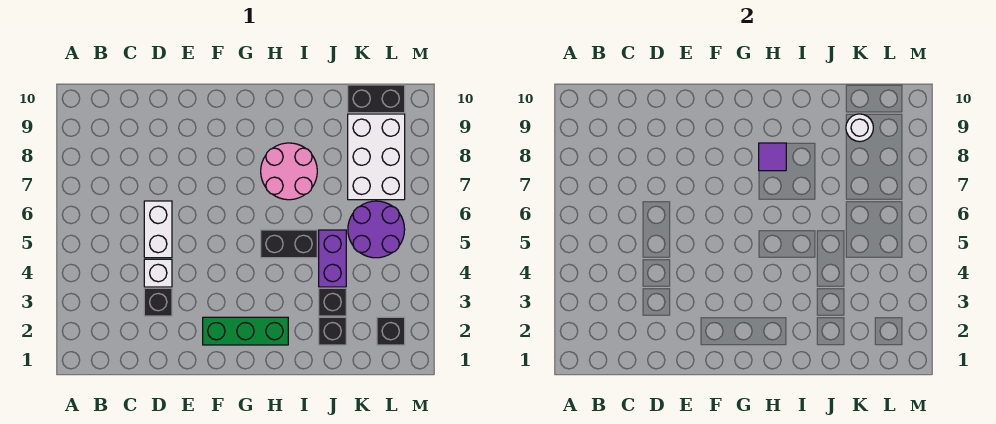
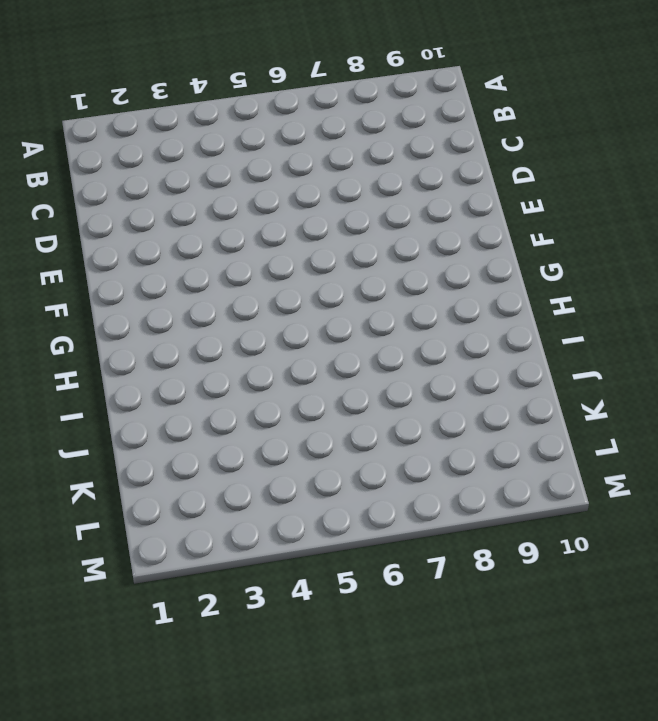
none -> black 1x1 brick [144,288,172,316]
none -> white 1x1 brick [144,259,172,287]
none -> white 1x2 brick [144,201,172,258]

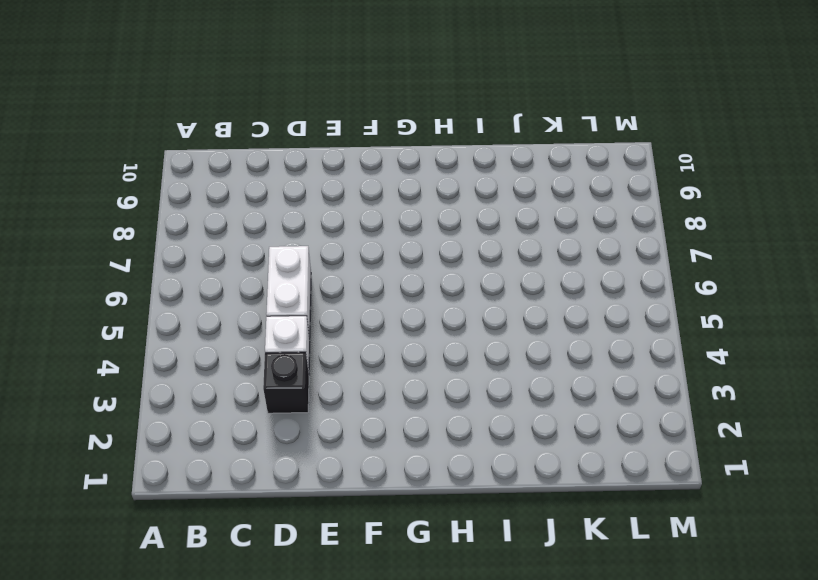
none -> green 1x3 brick [203,317,288,345]
none -> black 1x2 brick [261,230,317,258]
none -> pink 2x2 round brick [261,143,317,200]

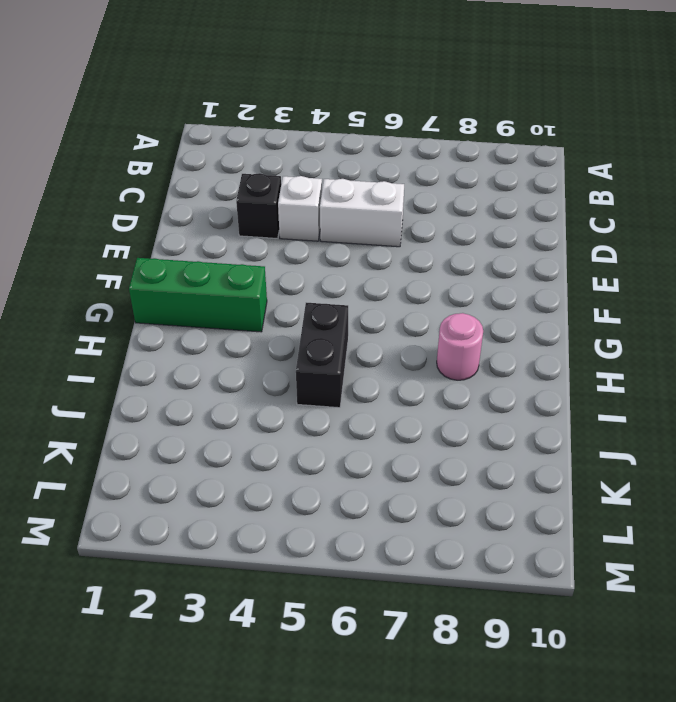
green 1x3 brick [129,258,267,332] -> green 1x3 brick turned to [203,317,288,345]
pink 1x1 round brick [437,313,483,380] -> pink 2x2 round brick [261,143,317,200]
none -> black 1x1 brick [319,317,346,345]
none -> black 1x1 brick [319,288,346,316]
none -> purple 1x2 brick [319,230,346,287]

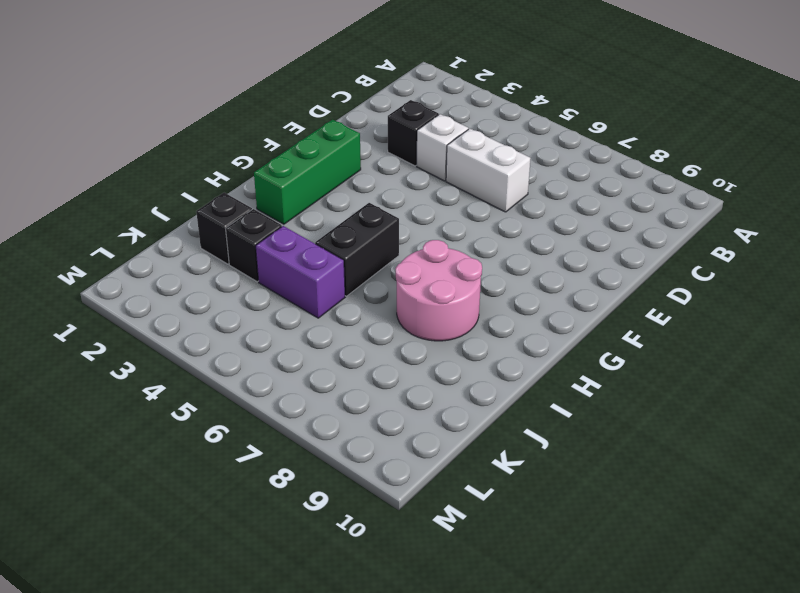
none -> purple 2x2 round brick [348,201,405,258]
none -> white 2x3 brick [348,114,405,200]
none -> black 1x2 brick [348,85,405,113]

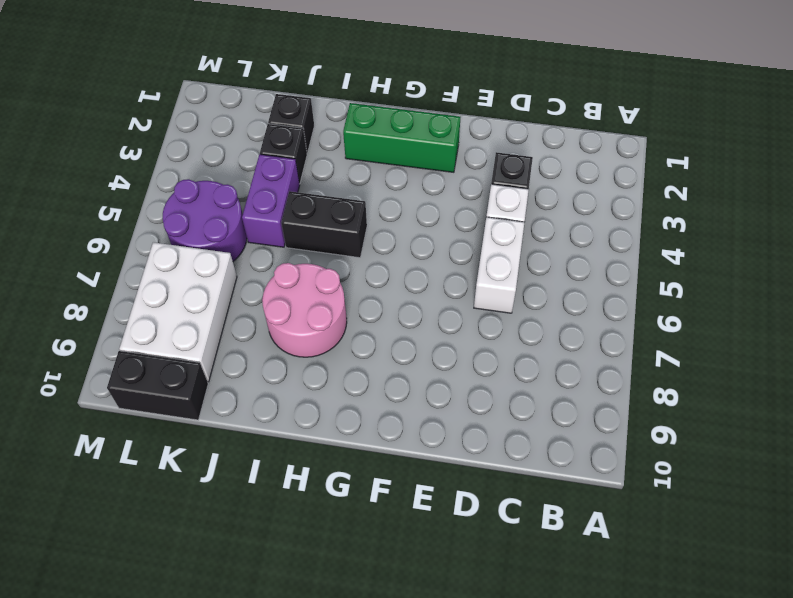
none -> black 1x1 brick [377,317,405,345]
none -> purple 1x1 tile [759,143,786,171]
none -> white 1x1 round brick [846,114,873,142]

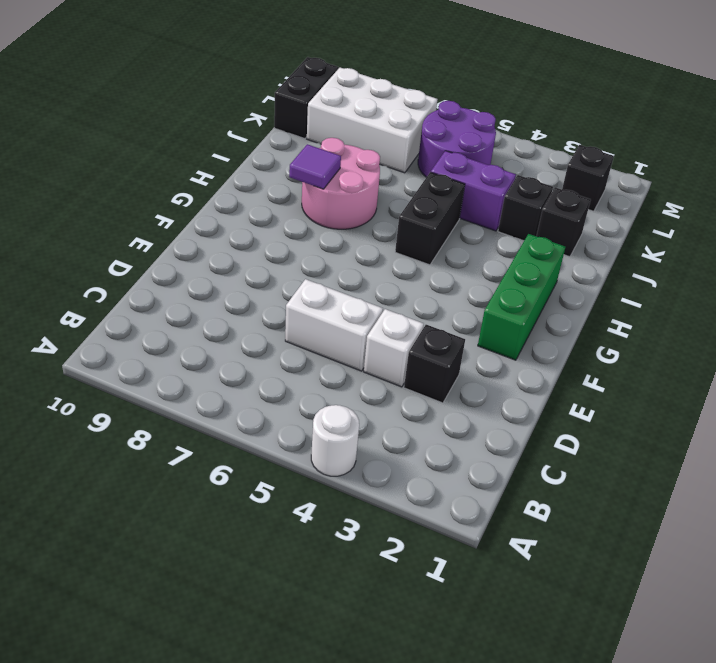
white 1x1 round brick [311,405,359,476] -> white 1x1 round brick moved to [846,114,873,142]

